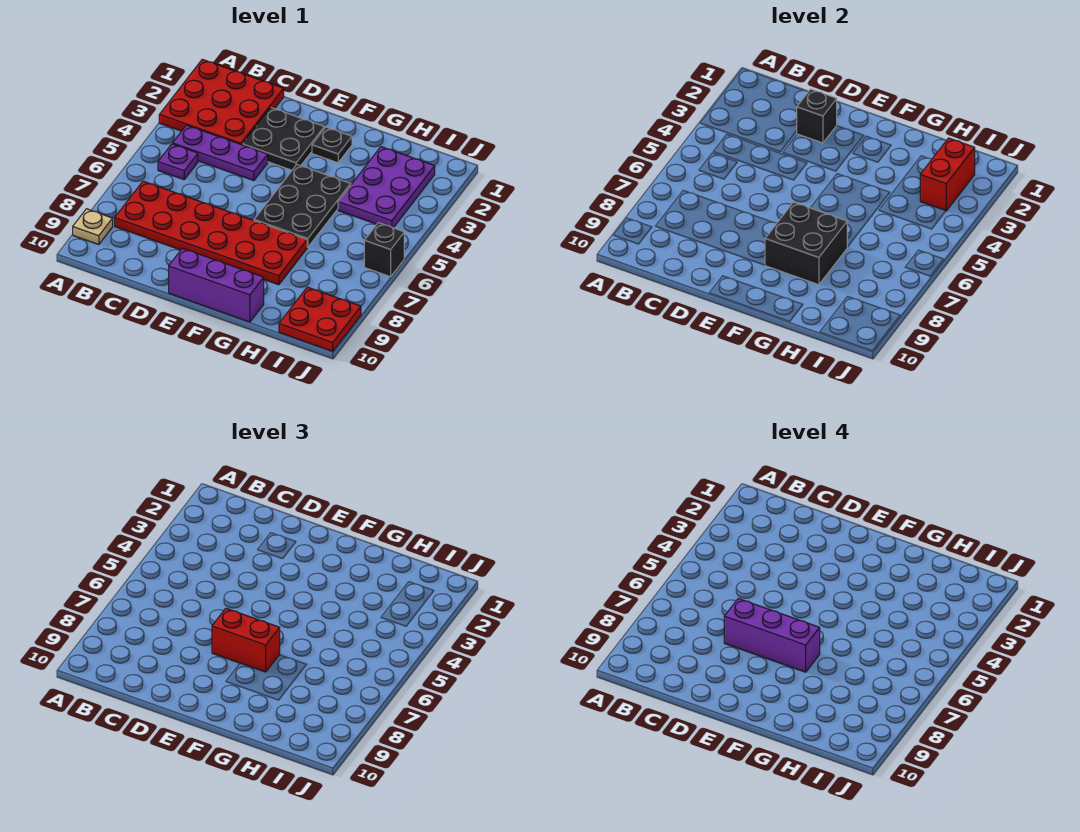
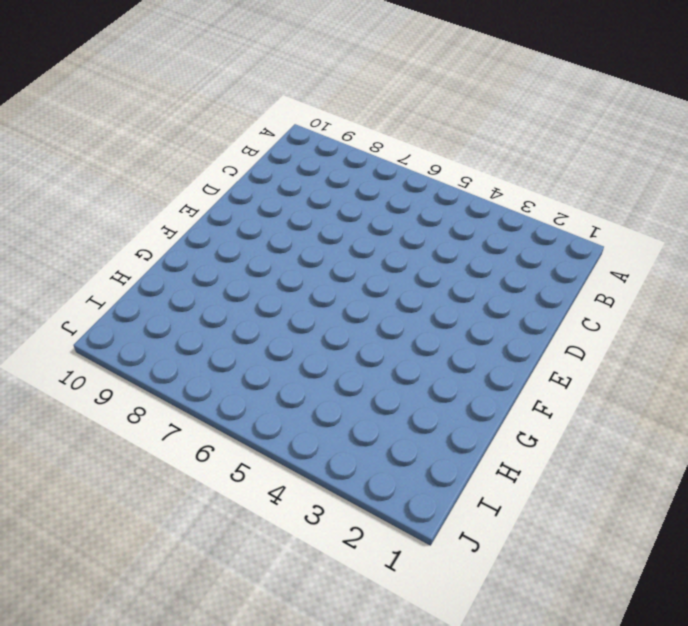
none -> red 3x3 plate [159,59,284,145]
none -> tan 1x1 plate [73,209,113,245]
none -> purple 1x3 plate [173,125,268,181]

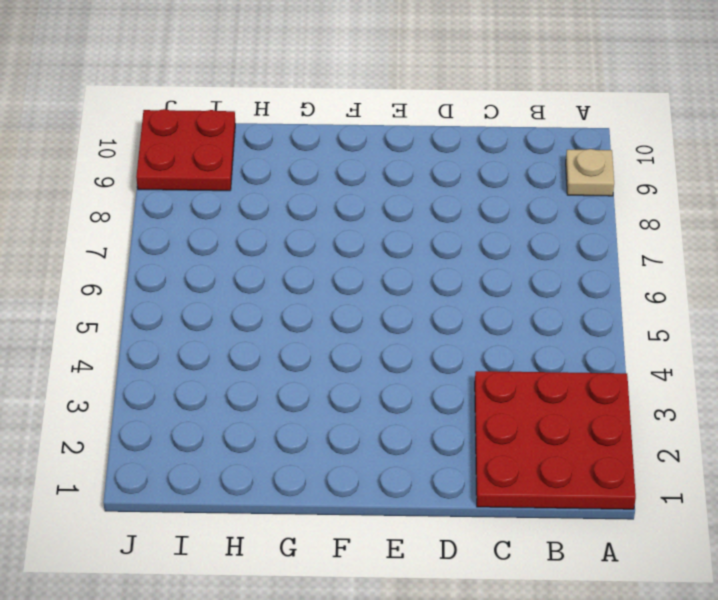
none -> purple 1x3 plate [173,125,268,181]
none -> purple 1x1 plate [158,144,198,180]
none -> red 2x6 plate [115,181,307,285]

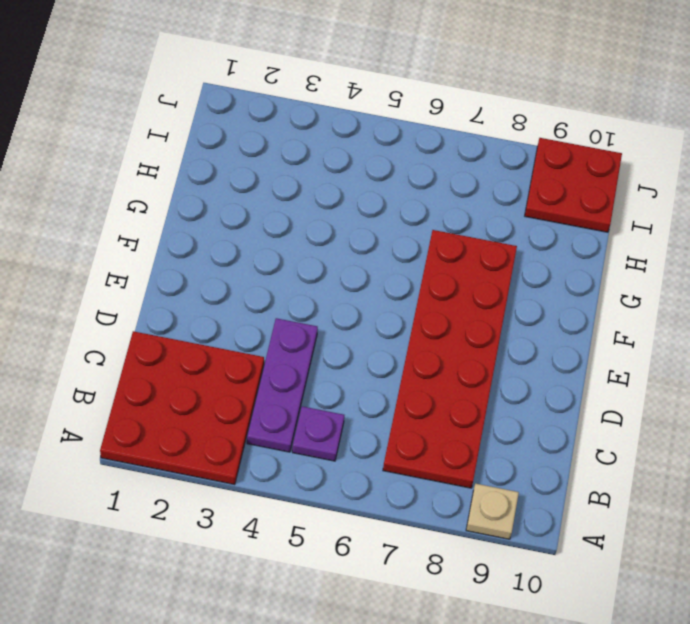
none -> black 2x2 plate [242,107,324,170]
none -> purple 1x3 brick [169,248,264,322]
none -> black 1x1 plate [312,127,352,163]

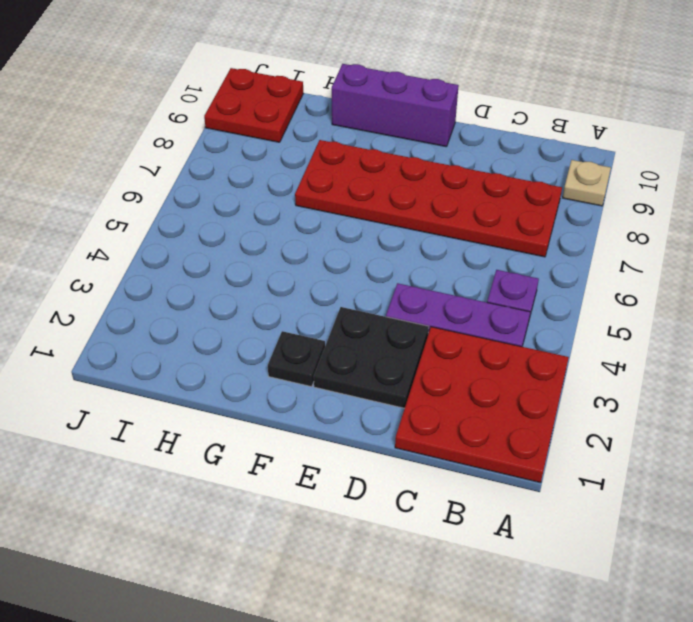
none -> black 2x3 plate [254,165,351,247]
none -> purple 2x3 plate [338,147,435,228]
none -> black 1x1 brick [364,223,404,277]

